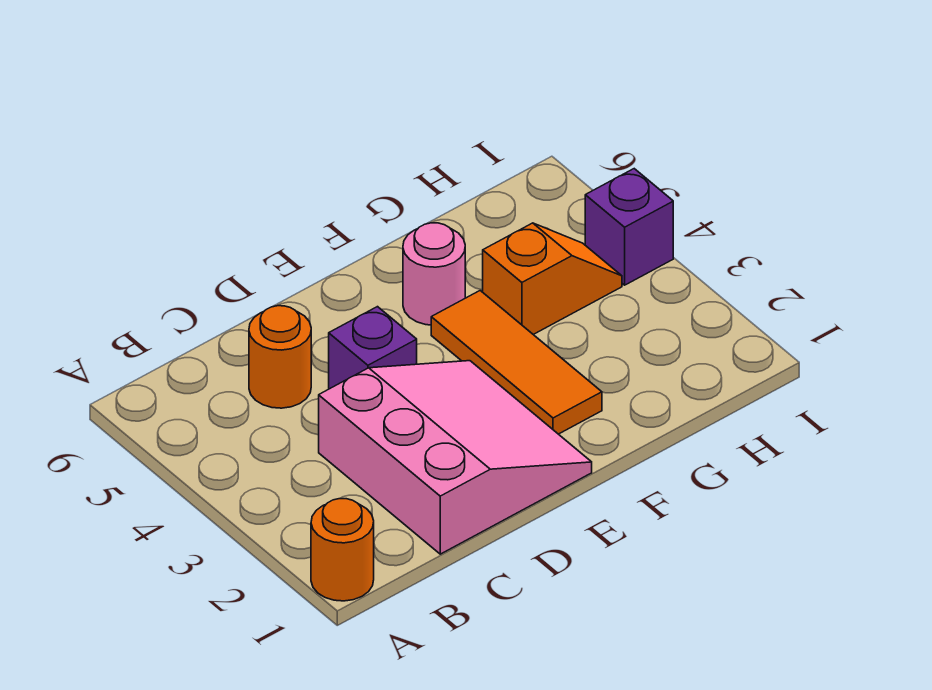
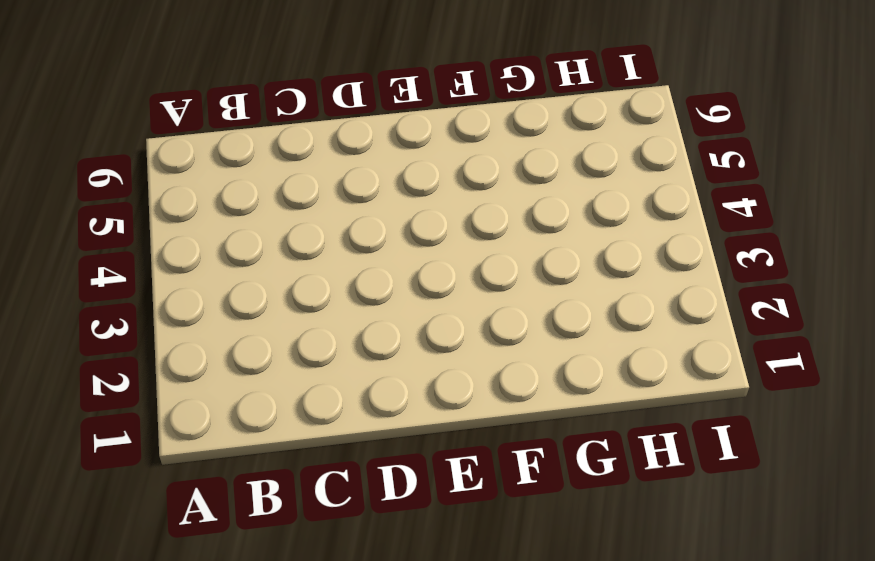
none -> orange 1x1 round brick [311,499,374,601]
none -> pink 3x3 slope [319,361,592,554]

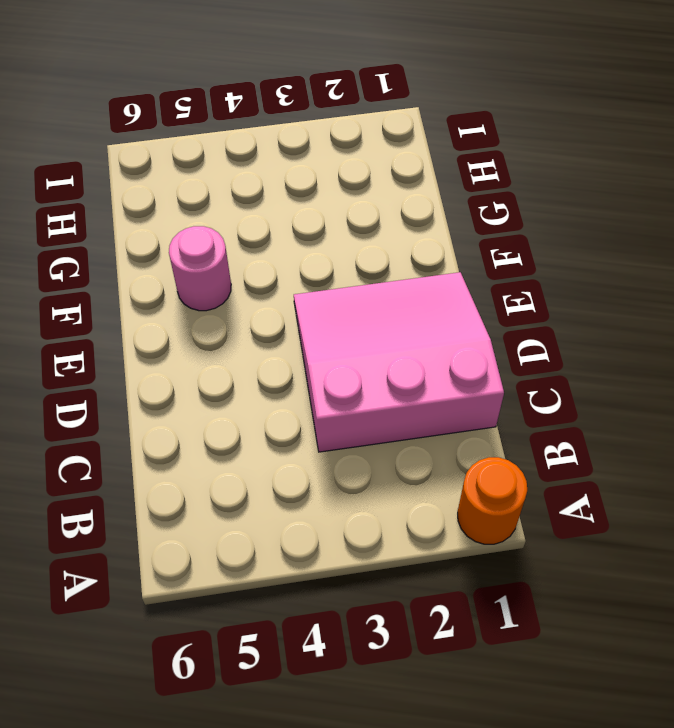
none -> orange 1x1 round brick [249,306,311,408]
none -> purple 1x1 brick [329,307,417,389]

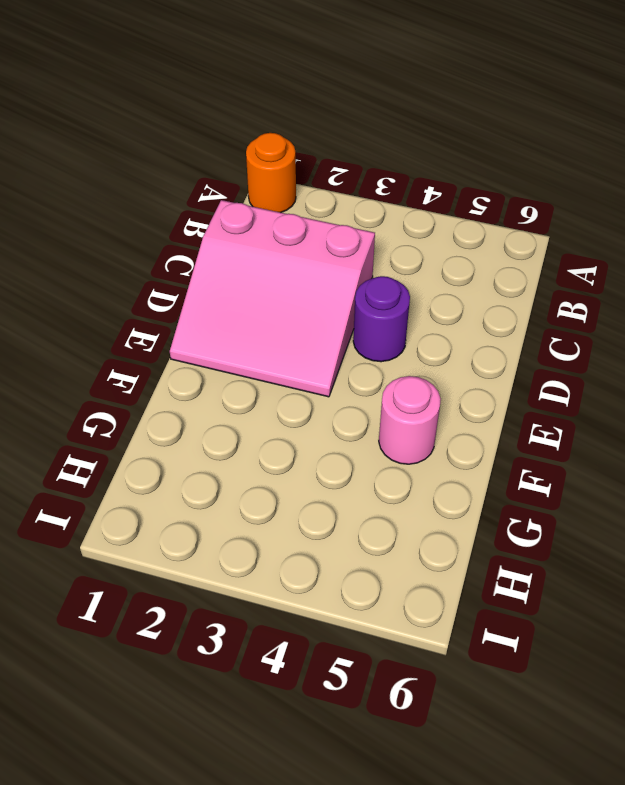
purple 1x1 round brick [353,276,410,362] -> purple 1x1 brick [329,307,417,389]
none -> orange 1x1 round brick [249,306,311,408]
none -> orange 1x3 tile [431,291,602,434]

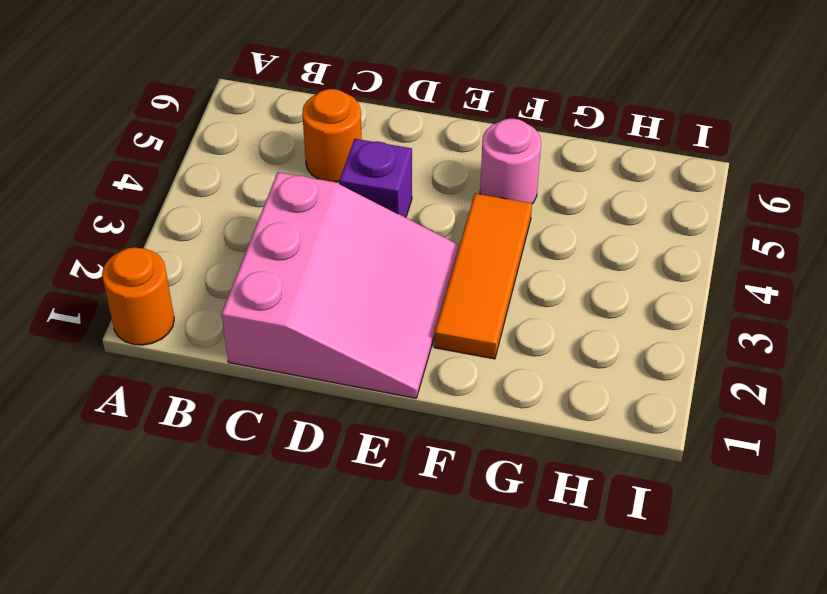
none -> orange 1x2 slope [483,223,622,335]
none -> purple 1x1 brick [585,169,673,285]

